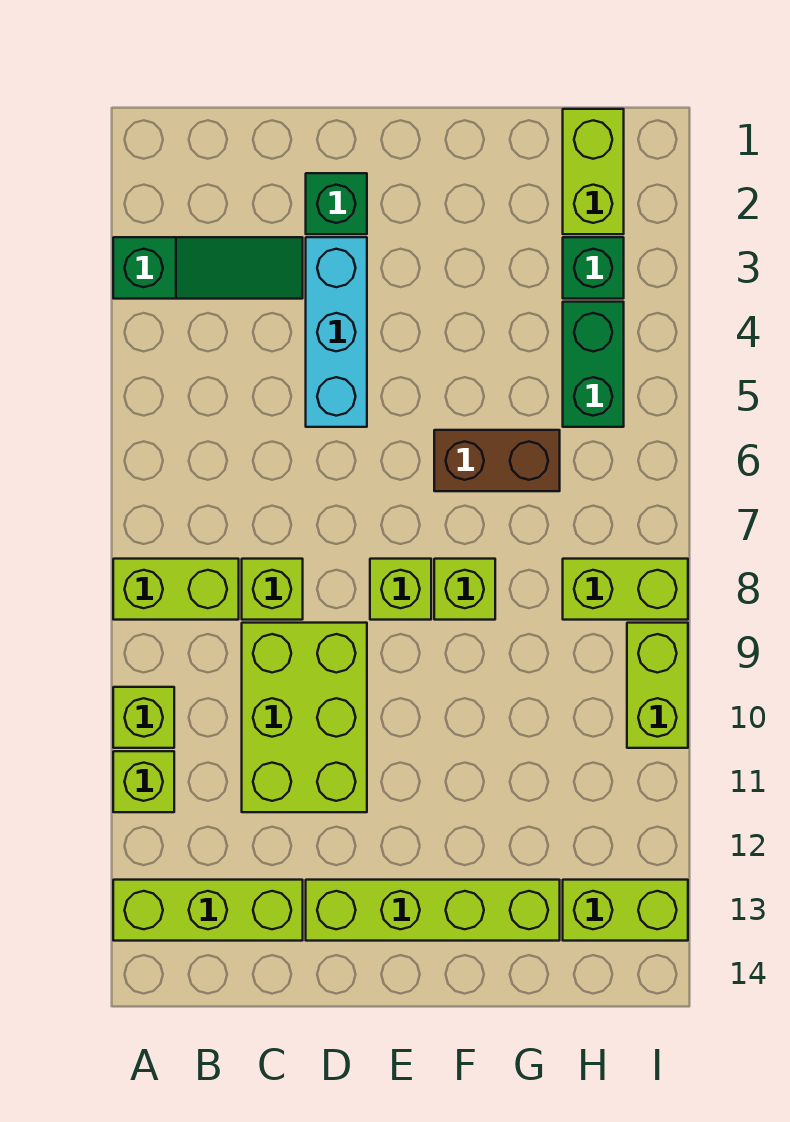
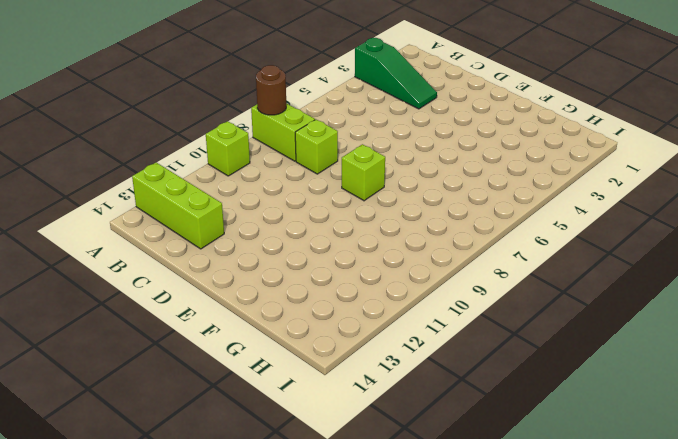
brown 1x1 round brick [256,65,286,115] -> none
none -> lime 1x1 brick [113,751,174,812]
none -> lime 2x3 brick [242,623,367,812]
none -> green 1x1 brick [306,173,367,234]

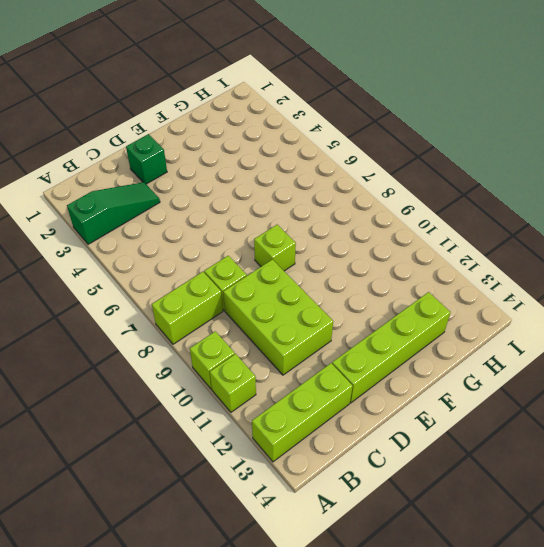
none -> cyan 1x3 brick [306,237,367,427]
none -> brown 1x2 brick [434,430,560,491]
none -> lime 1x1 brick [434,559,495,620]

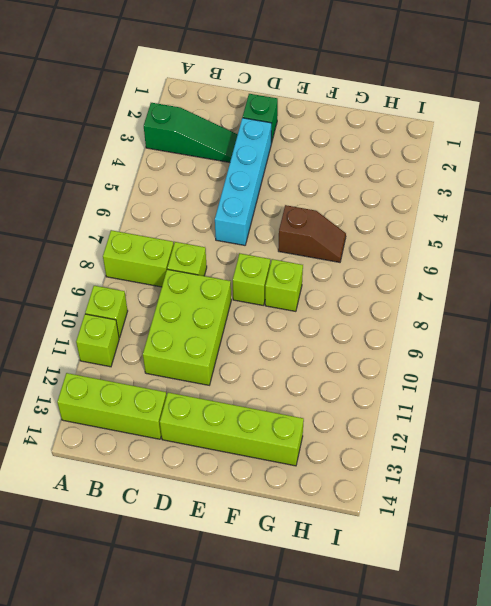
cyan 1x4 brick [215,118,271,245] -> cyan 1x3 brick [306,237,367,427]
brown 1x2 slope [278,205,346,262] -> brown 1x2 brick [434,430,560,491]
none -> lime 1x2 brick [563,109,624,234]
none -> green 1x1 brick [563,237,624,299]
none -> green 1x2 brick [563,302,624,427]

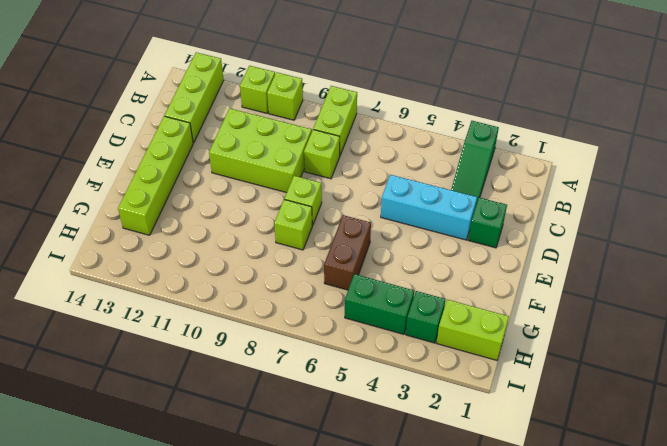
none -> lime 1x2 brick [563,559,688,620]
none -> lime 1x2 brick [563,880,688,941]
none -> lime 1x2 brick [627,623,688,748]

